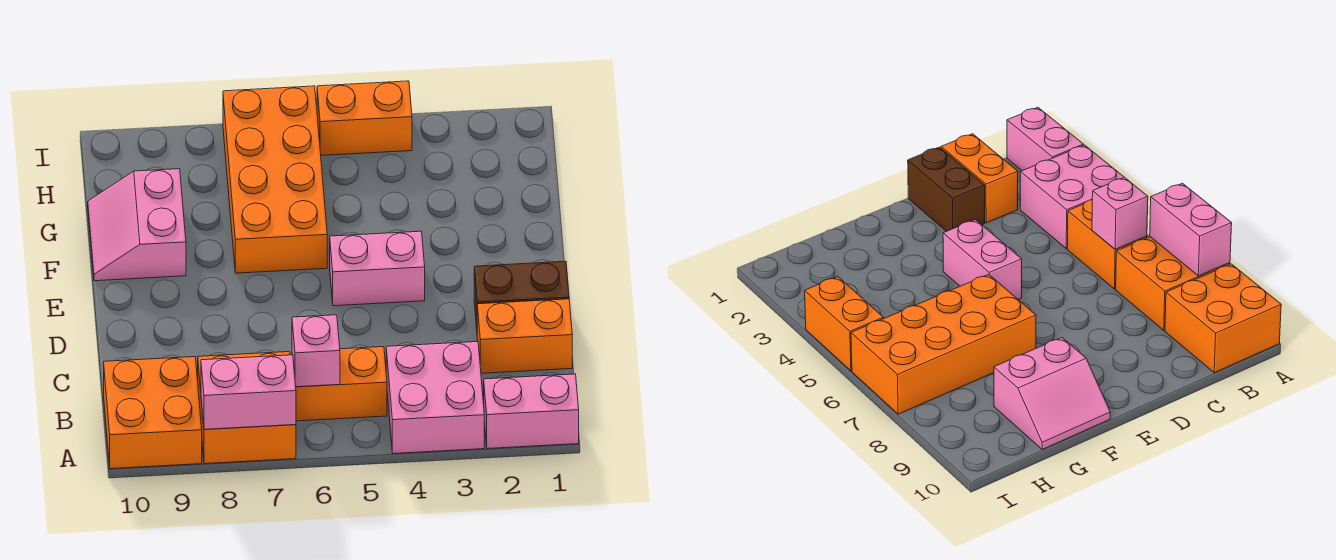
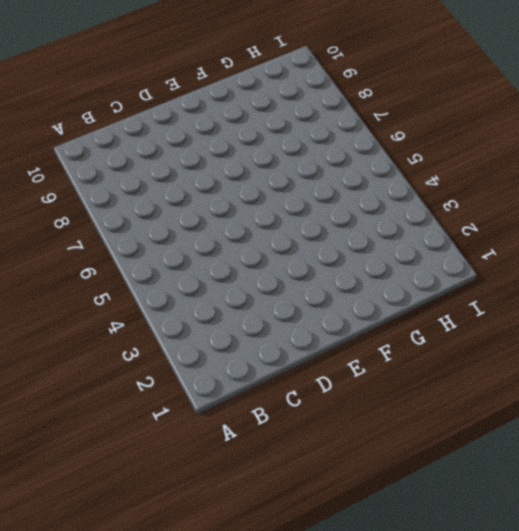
none -> pink 1x2 brick [484,374,579,449]
none -> pink 2x2 brick [386,342,484,454]
none -> orange 2x2 brick [198,352,296,464]

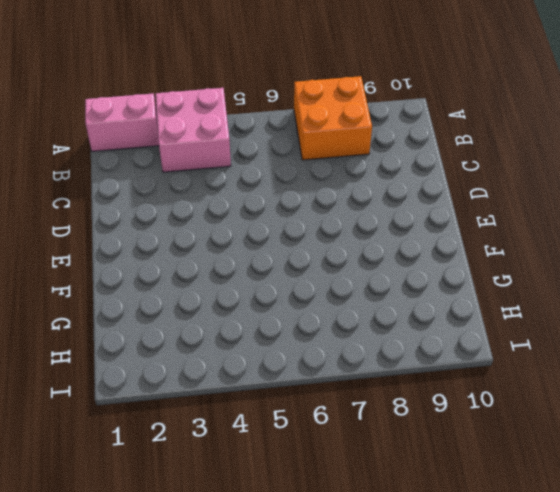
none -> orange 2x2 brick [104,357,202,469]
none -> orange 1x2 brick [296,347,387,421]
none -> orange 1x2 brick [477,299,572,373]

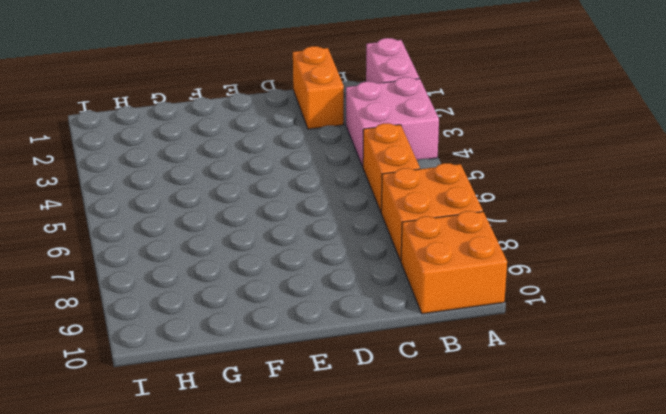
none -> brown 1x2 brick [474,261,569,327]
none -> pink 1x2 brick [330,231,425,306]
none -> orange 2x4 brick [223,86,327,273]

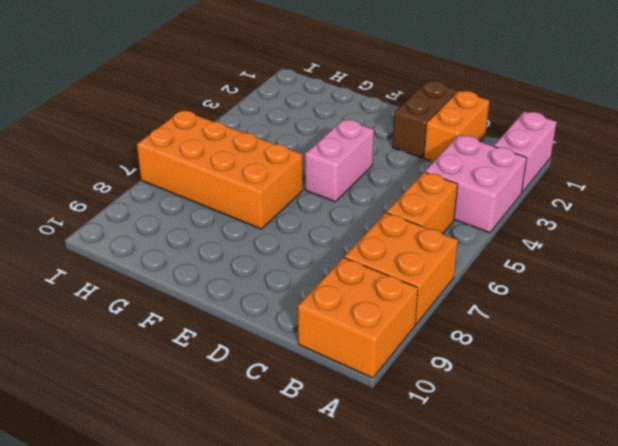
none -> pink 2x2 slope [88,169,186,281]
none -> orange 1x2 brick [317,81,412,155]
none -> pink 1x2 brick [201,355,296,429]

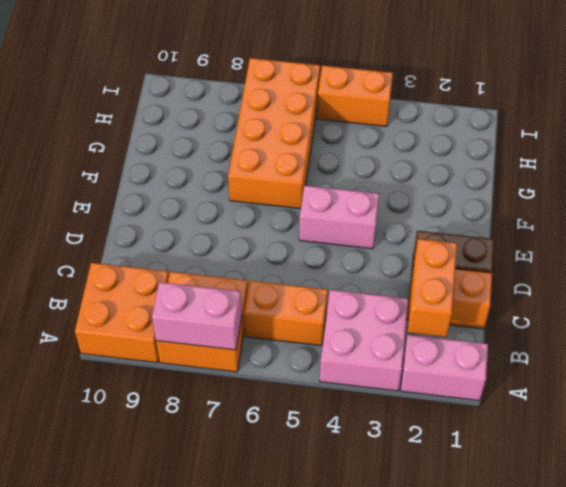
orange 1x2 brick [408,239,457,337] -> none
none -> pink 2x2 slope [88,169,186,281]
none -> pink 1x1 brick [292,315,340,387]

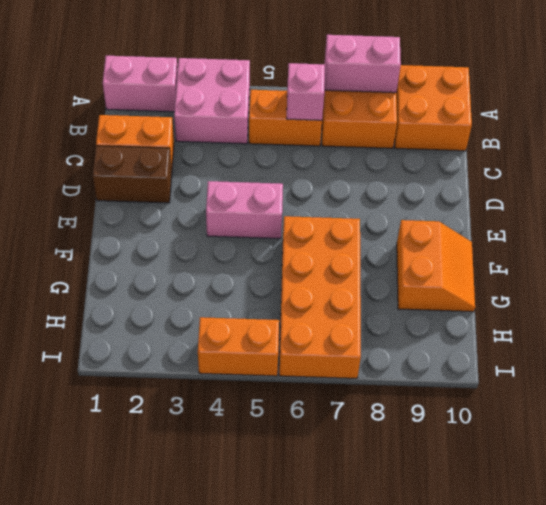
orange 2x2 slope [397,220,475,312] -> pink 2x2 slope [88,169,186,281]

